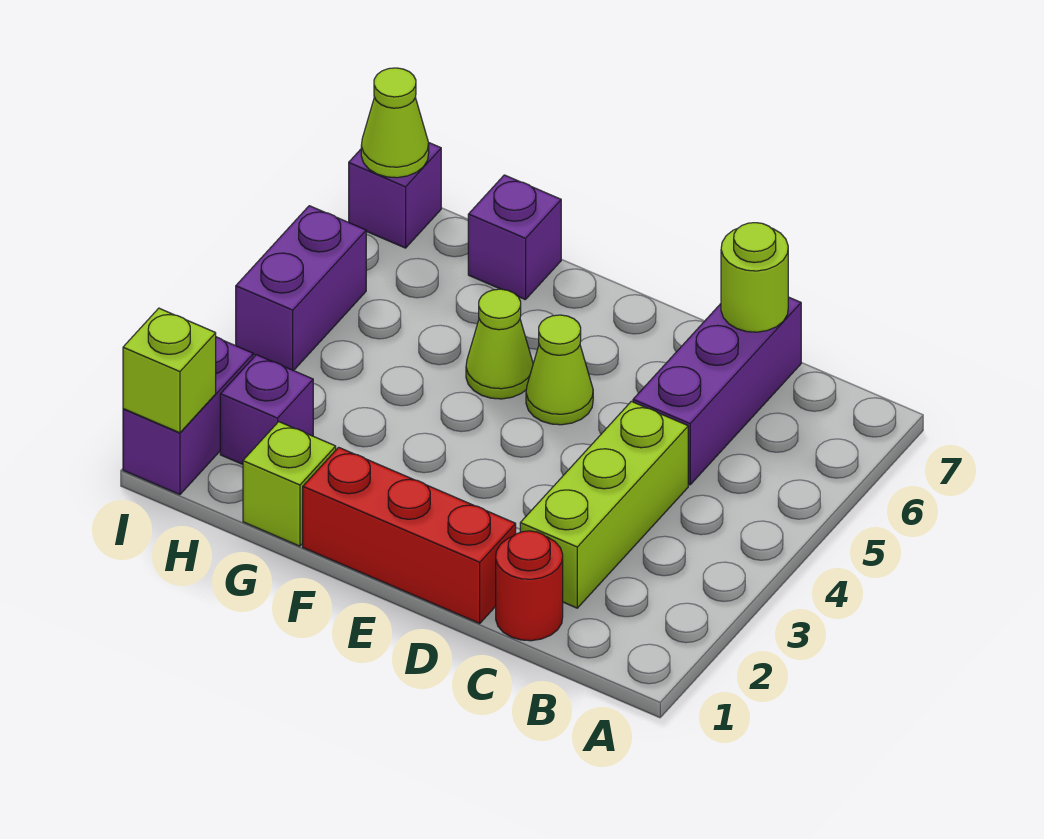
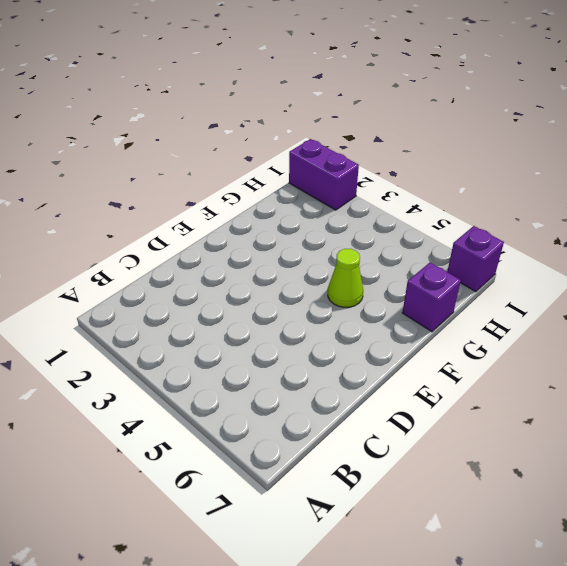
none -> red 1x1 round brick [496,531,563,641]
none -> lime 1x3 brick [520,401,688,608]
none -> purple 1x3 brick [633,297,801,485]

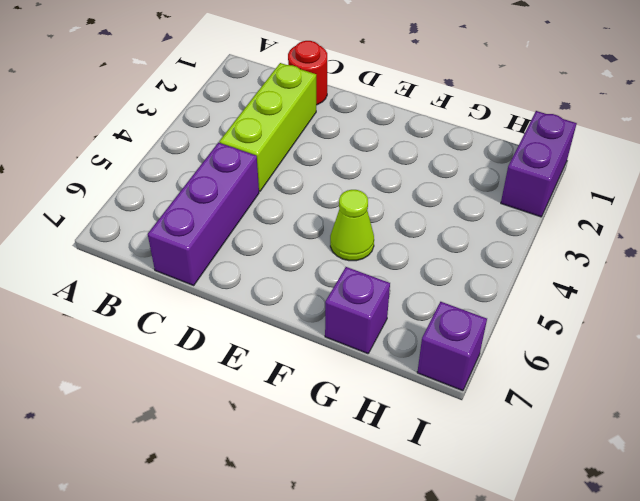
none -> red 1x3 brick [303,447,516,623]
none -> lime 1x1 cone [526,315,593,425]
none -> lime 1x1 brick [243,422,336,546]

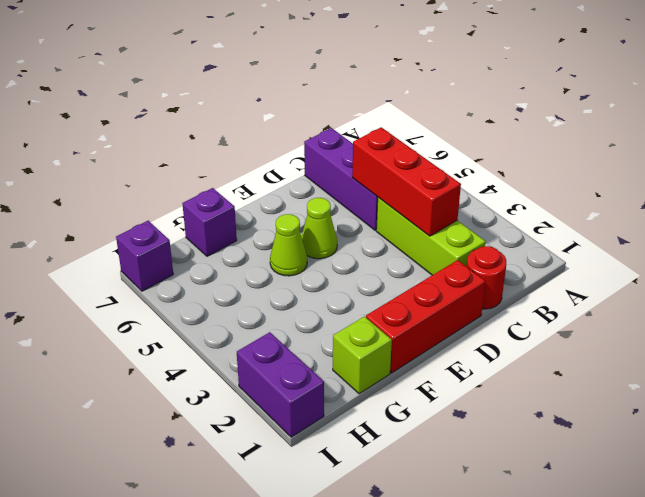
red 1x3 brick [352,127,461,236] -> none
none -> purple 1x1 brick [220,355,313,464]
none -> purple 1x2 brick [236,206,366,371]
none -> lime 1x1 round brick [721,223,788,332]

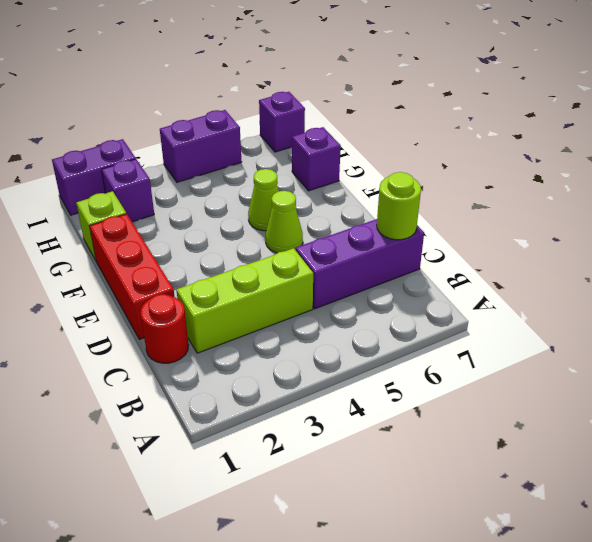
none -> lime 1x1 brick [123,308,216,433]
none -> lime 1x1 cone [361,68,429,178]

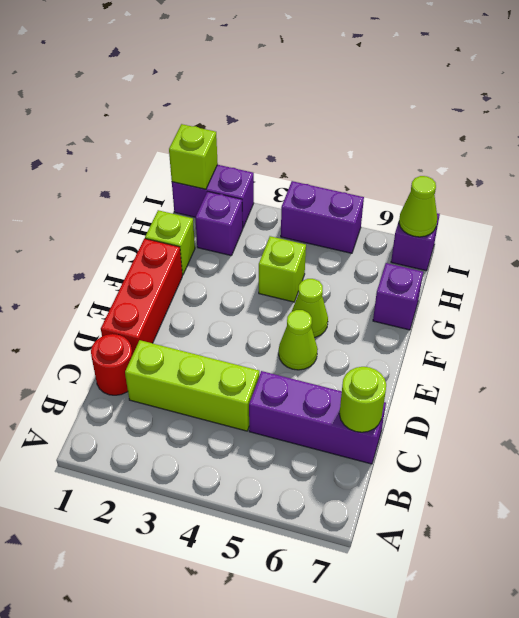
lime 1x1 brick [259,236,306,302] -> none

